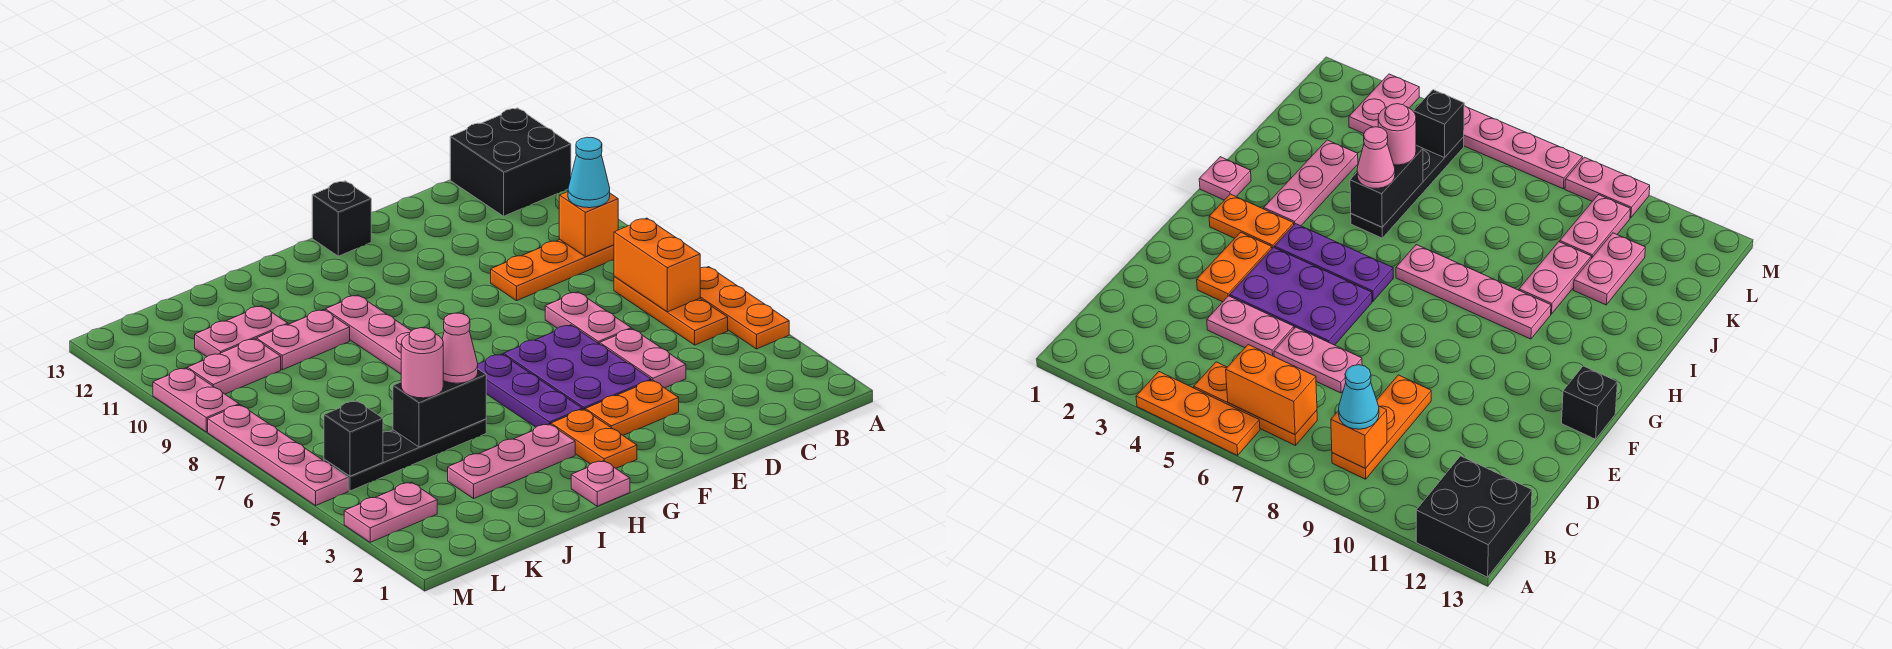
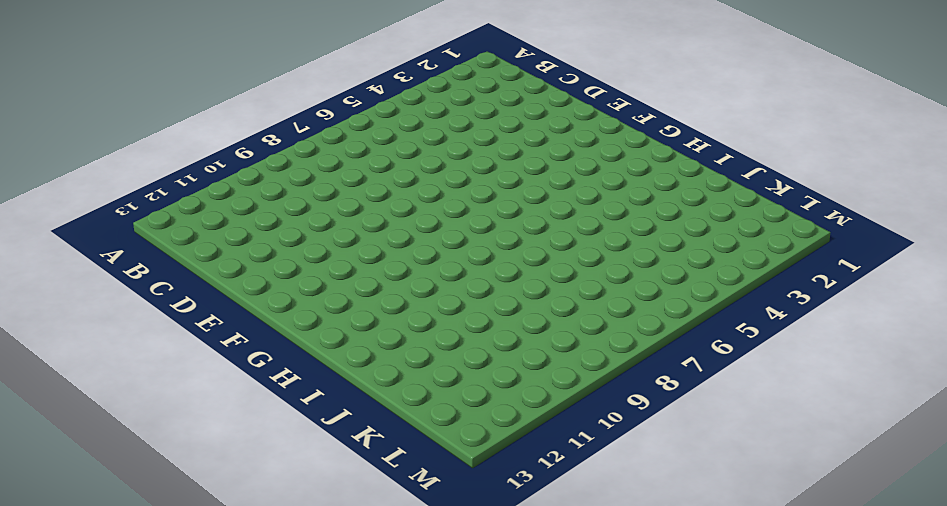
none -> orange 1x3 plate [700,267,789,349]
none -> black 2x2 brick [450,108,571,216]
none -> orange 1x3 plate [614,277,728,345]

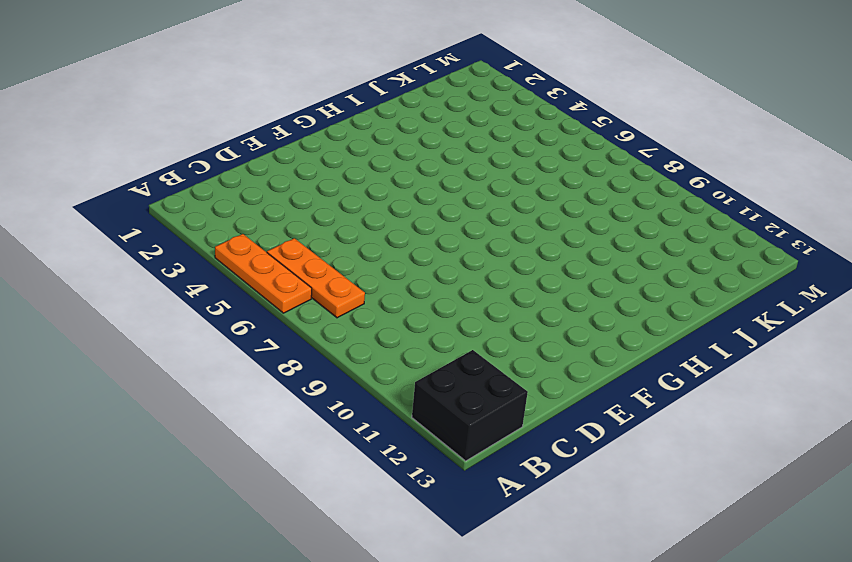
none -> orange 1x3 plate [491,240,614,301]
none -> pink 1x2 plate [600,329,686,388]
none -> pink 1x2 plate [545,292,631,344]

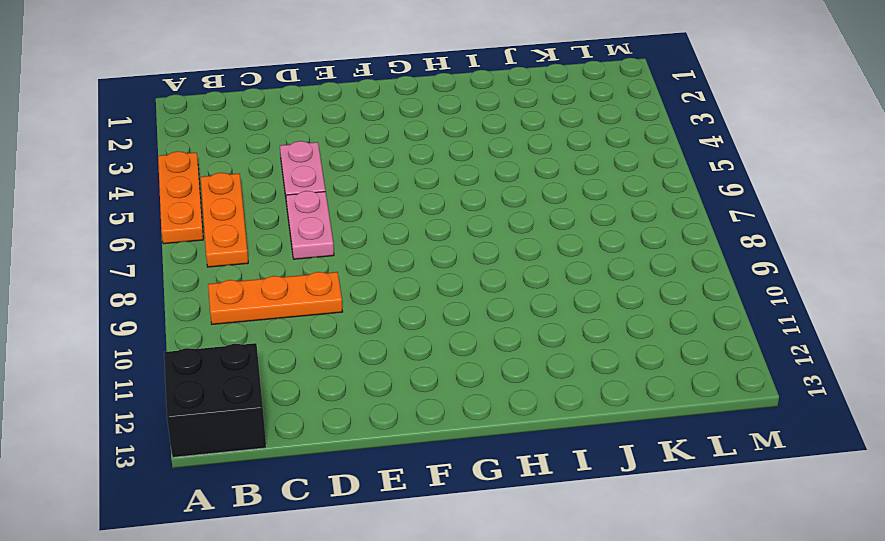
none -> orange 1x2 plate [585,380,679,435]
none -> purple 2x3 plate [504,325,651,410]
none -> black 1x1 brick [312,181,371,256]

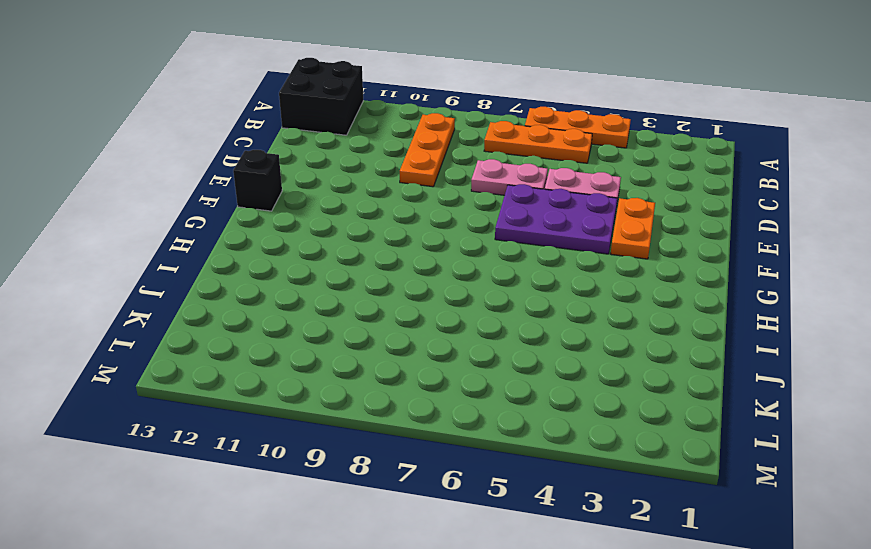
none -> orange 1x2 plate [551,409,637,468]
none -> purple 1x3 plate [478,354,583,427]
none -> pink 1x1 plate [571,461,630,506]

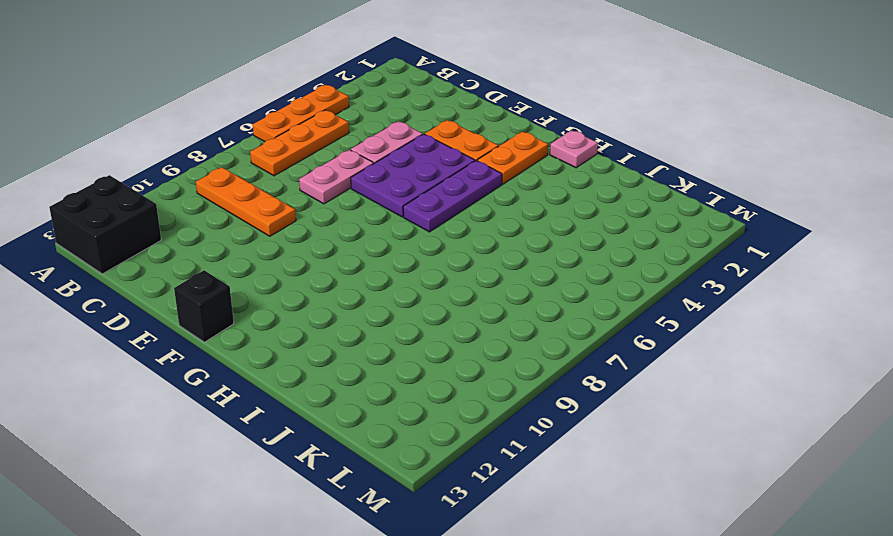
none -> pink 1x3 plate [448,424,575,498]
none -> pink 1x4 plate [325,295,411,374]
none -> black 1x4 plate [324,419,486,491]

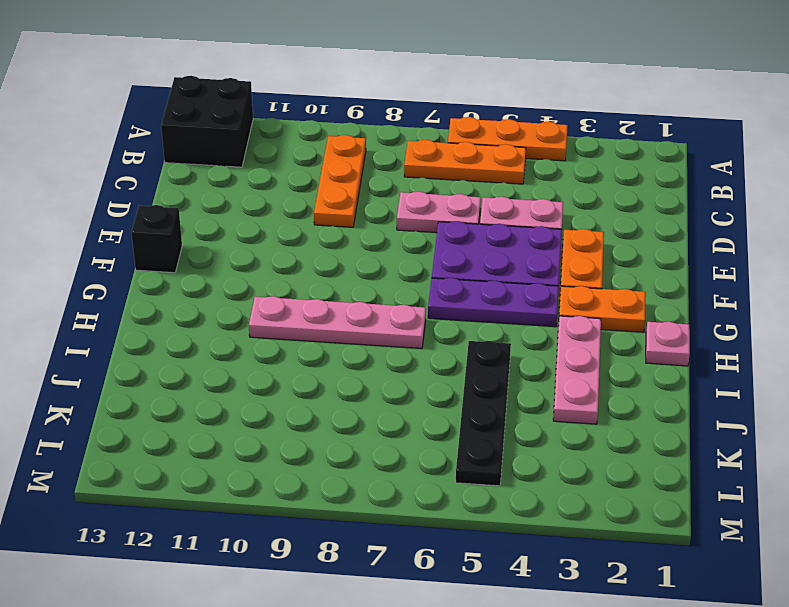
none -> pink 1x2 plate [256,310,350,370]
none -> pink 1x2 plate [195,306,288,357]
none -> pink 1x2 plate [187,339,281,394]

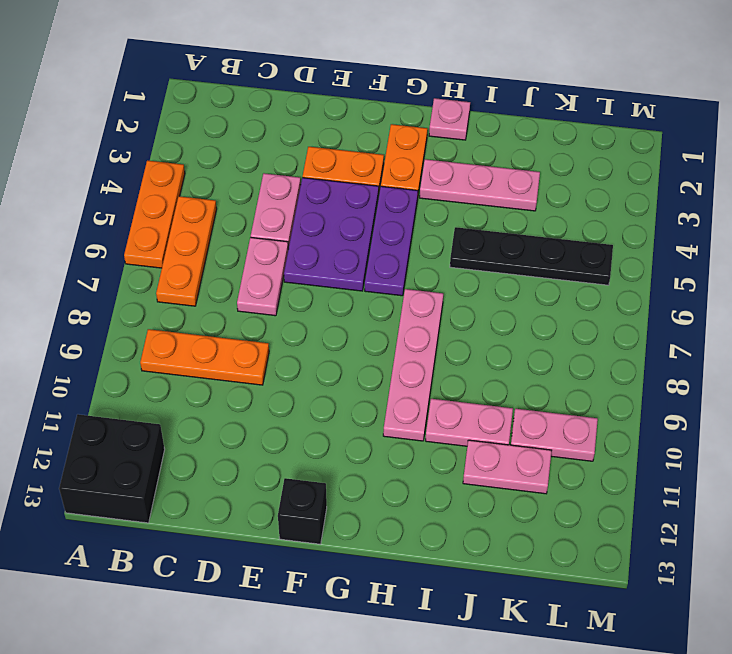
none -> pink 1x2 plate [344,482,437,542]
none -> pink 1x4 plate [208,405,348,505]
none -> pink 1x2 plate [153,368,239,432]

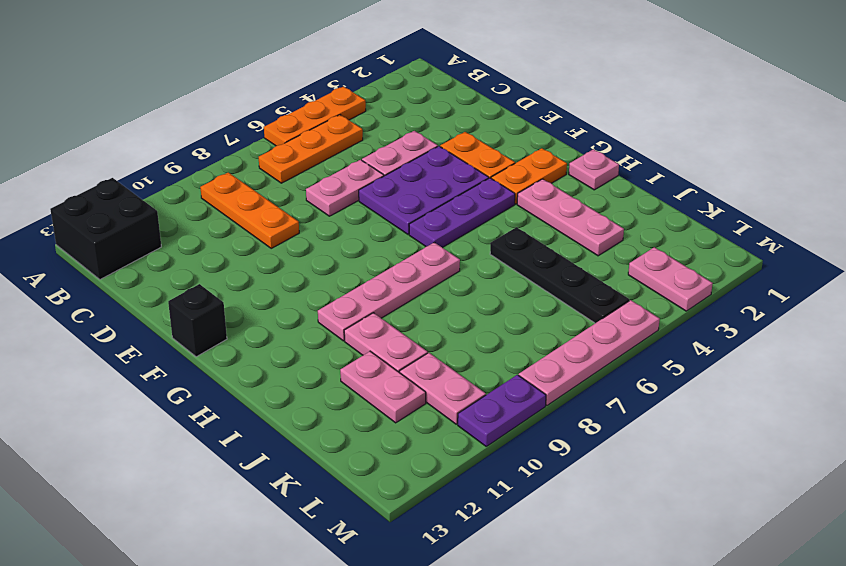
purple 1x2 plate [458,375,546,446] -> pink 1x2 plate [153,368,239,432]
none -> orange 1x2 brick [614,218,700,312]
none -> orange 1x1 brick [559,192,618,257]
none -> black 1x2 brick [393,369,486,447]

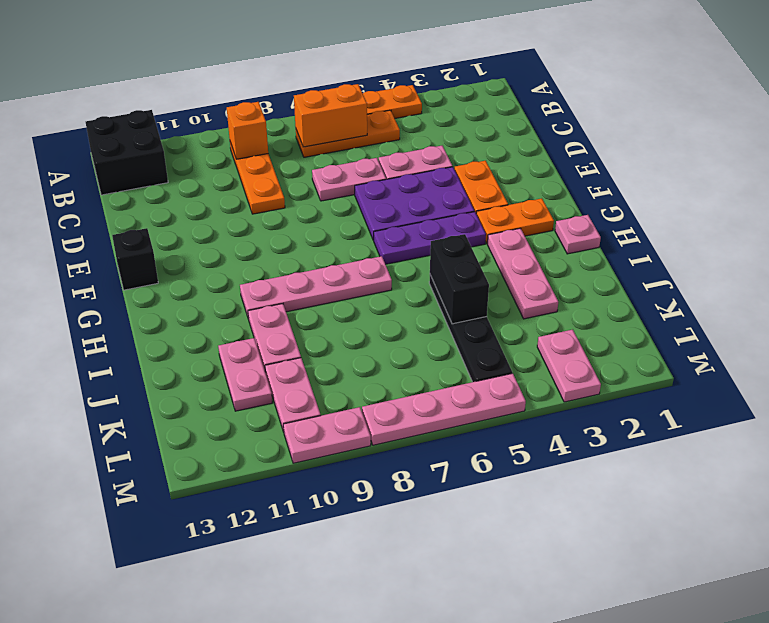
none -> black 1x1 brick [324,401,383,476]
none -> cyan 1x1 cone [568,137,610,208]
none -> pink 1x1 cone [442,313,478,383]

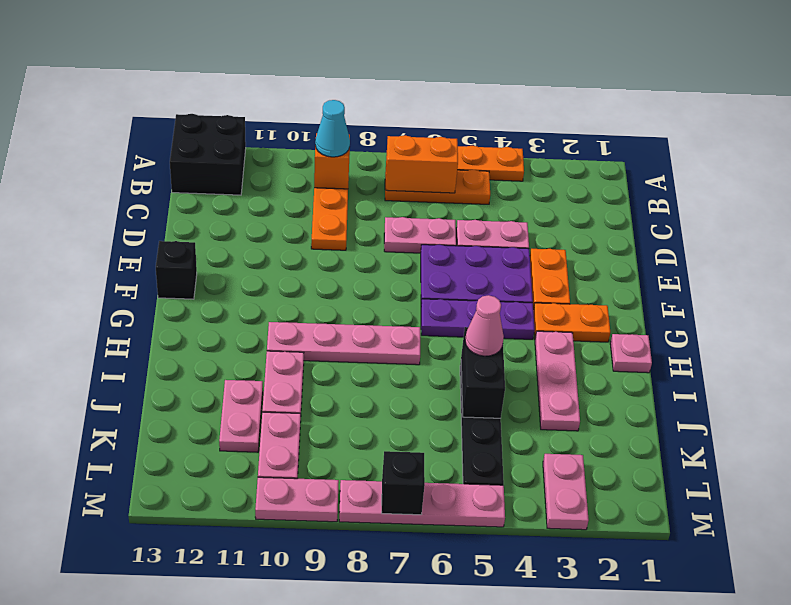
black 1x1 brick [382,451,425,515] -> black 1x1 brick moved to [324,401,383,476]
none -> pink 1x1 round brick [401,328,443,398]

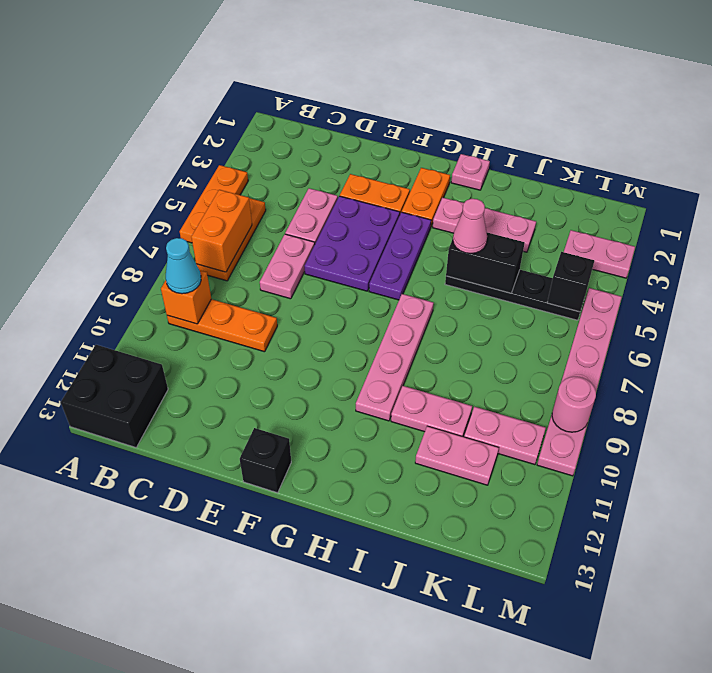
pink 1x1 round brick [552,377,596,432] -> pink 1x1 round brick moved to [401,328,443,398]

